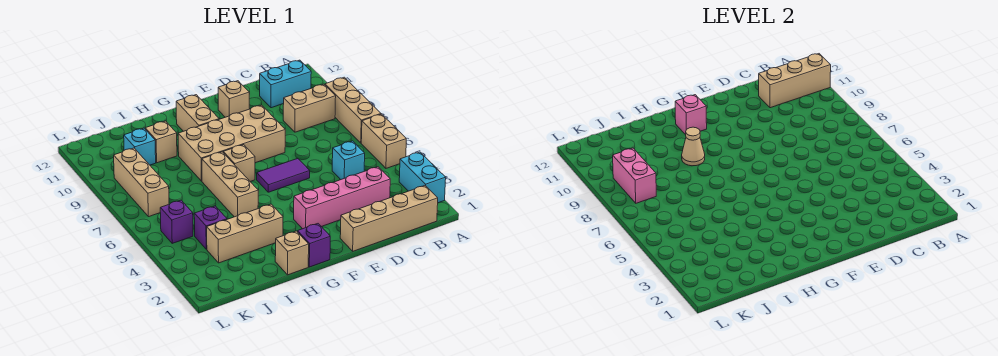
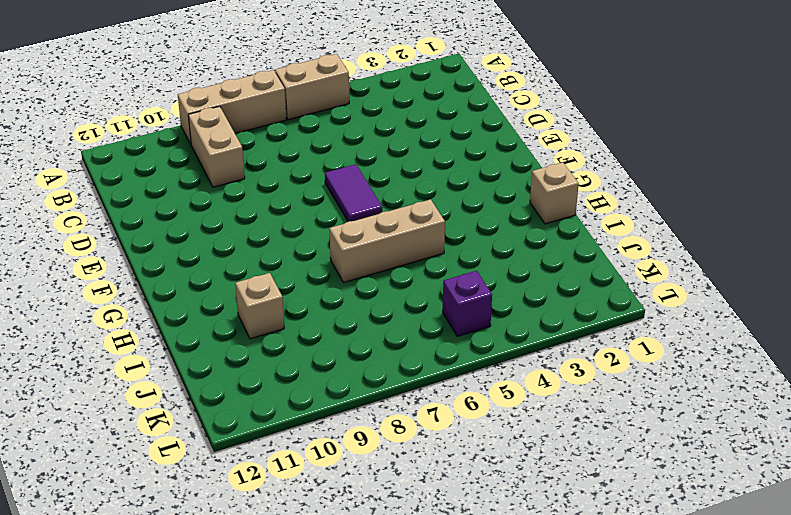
none -> cyan 1x2 brick [399,152,446,203]
none -> tan 1x4 brick [340,186,438,251]
none -> cyan 1x2 brick [260,60,311,108]

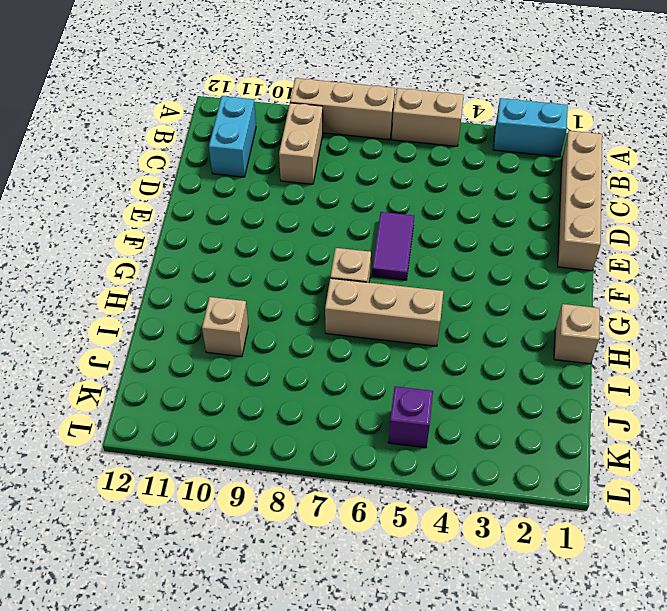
none -> pink 1x4 brick [294,167,390,229]
none -> cyan 1x1 brick [332,141,365,180]
none -> tan 2x4 brick [178,105,285,181]

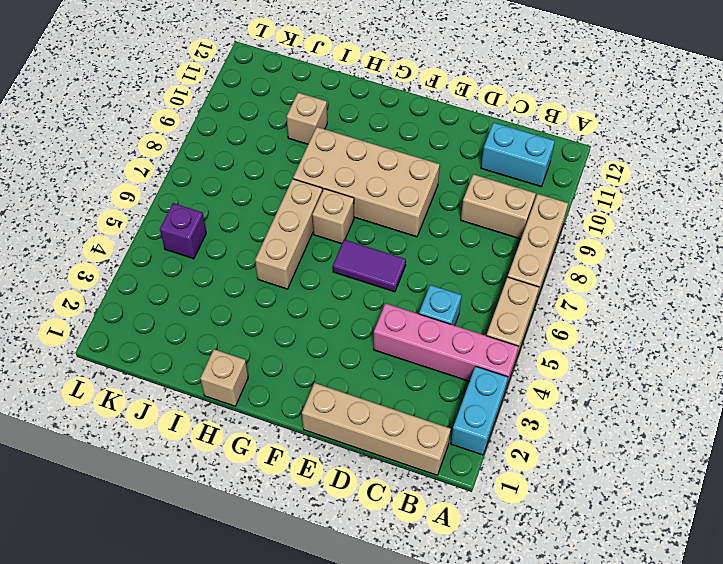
pink 1x4 brick [373,303,519,391] -> pink 1x4 brick moved to [294,167,390,229]
none -> tan 1x1 brick [218,81,249,117]
none -> purple 1x1 brick [297,224,330,267]
none -> tan 1x2 brick [176,95,219,131]

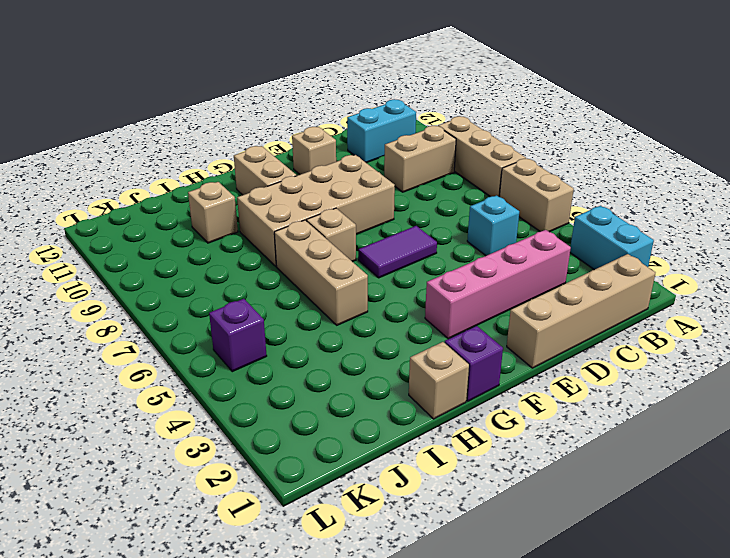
none -> tan 1x3 brick [207,204,283,263]
none -> purple 1x1 brick [194,206,227,249]
none -> cyan 1x1 brick [124,128,156,165]

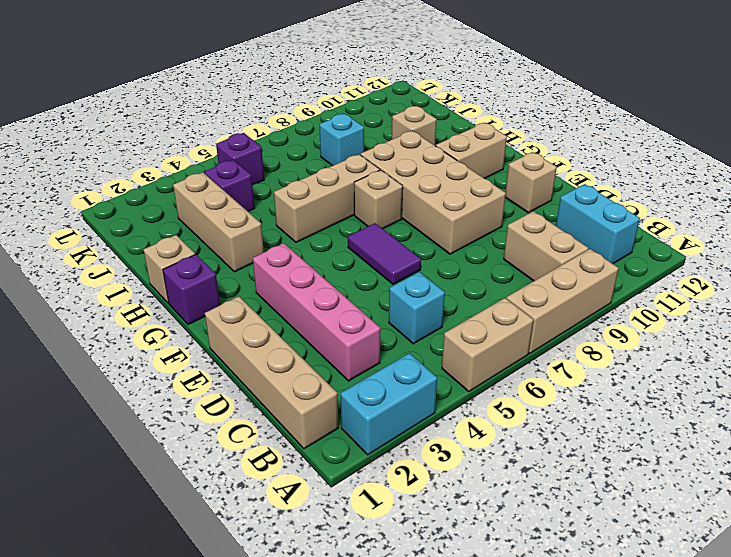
cyan 1x1 brick [319,114,364,166] -> cyan 1x1 brick moved to [124,128,156,165]
none -> tan 1x3 brick [114,148,169,217]
none -> tan 1x3 brick [759,54,831,108]
none -> pink 1x1 brick [675,95,707,135]

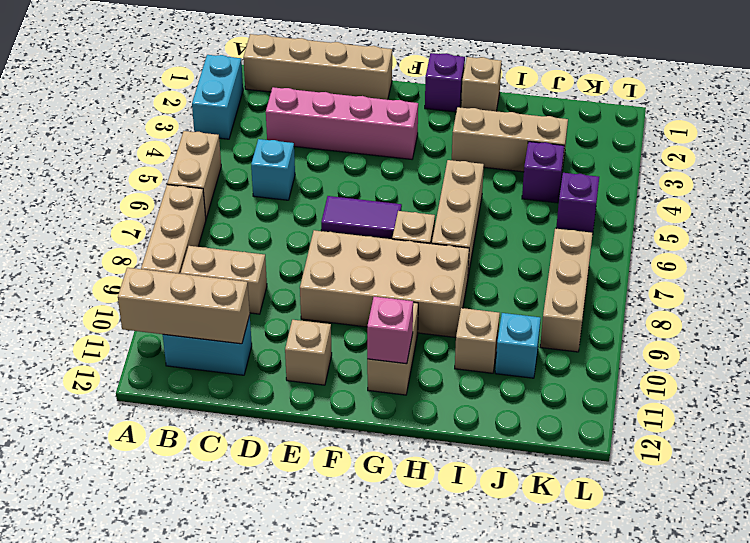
none -> tan 1x1 cone [682,127,705,166]
none -> pink 1x2 brick [613,148,656,203]

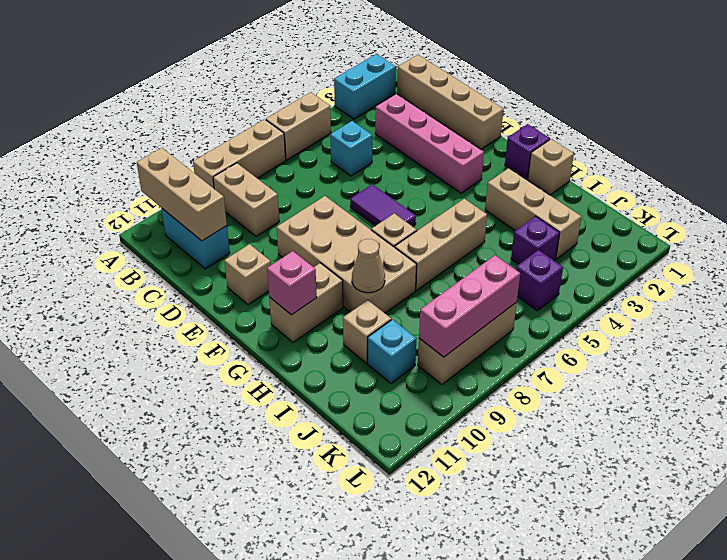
pink 1x3 brick [419,255,520,357] -> pink 1x2 brick [613,148,656,203]

